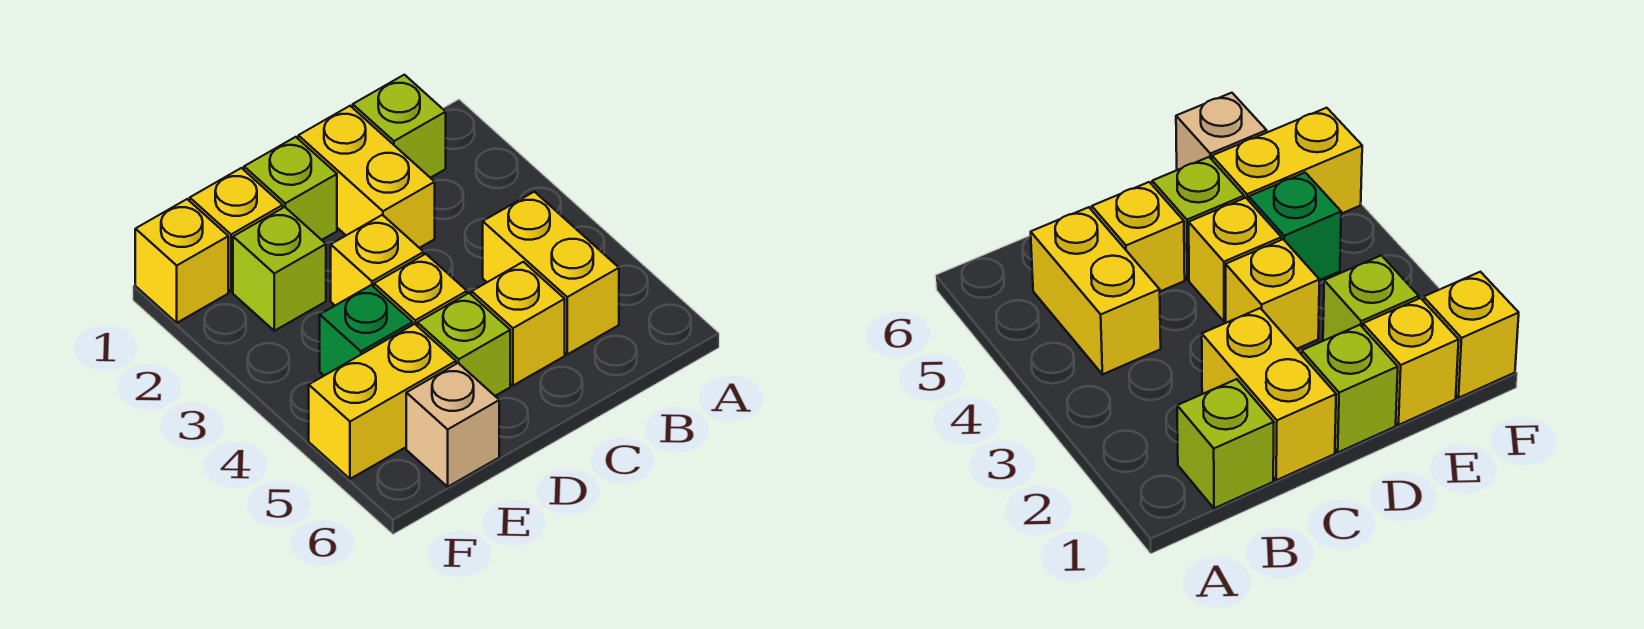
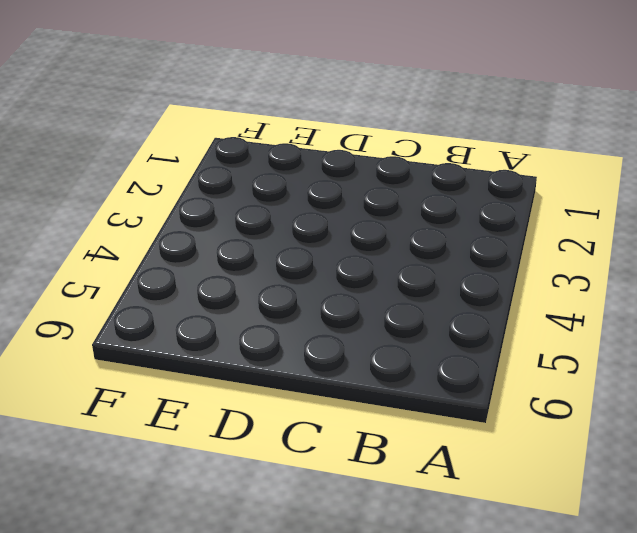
none -> lime 1x1 brick [353,75,446,178]
none -> yellow 1x2 brick [483,192,619,354]
none -> yellow 1x2 brick [298,106,435,248]

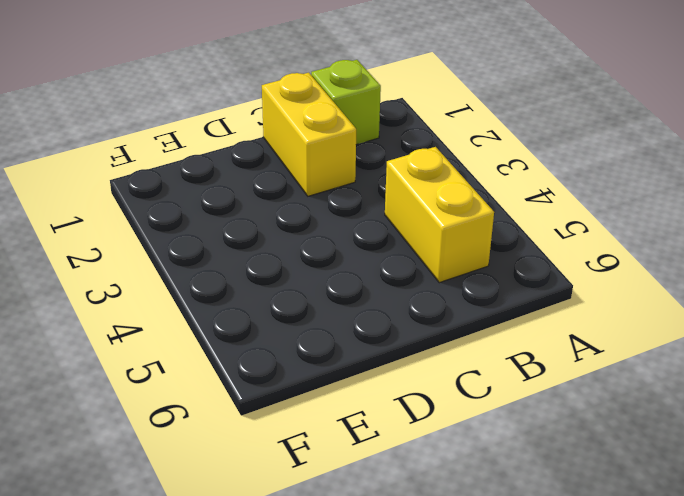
none -> yellow 1x1 brick [472,262,565,386]
none -> lime 1x1 brick [244,137,337,240]
none -> yellow 1x1 brick [331,215,424,305]

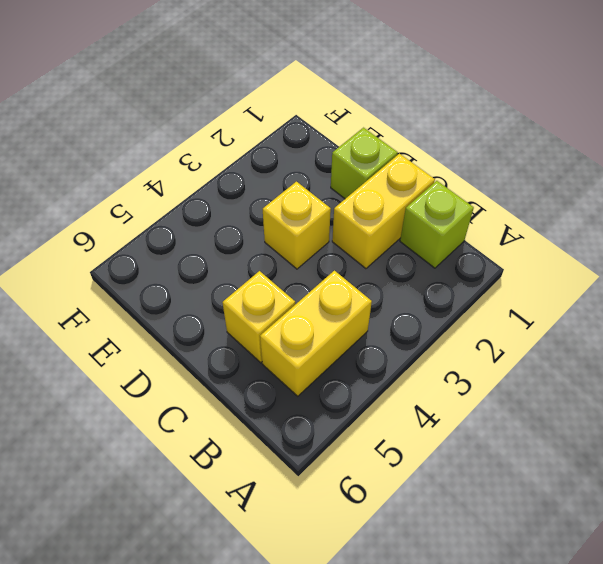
none -> yellow 1x1 brick [374,254,467,325]
none -> lime 1x1 brick [417,293,510,396]
none -> yellow 1x1 brick [190,168,283,292]

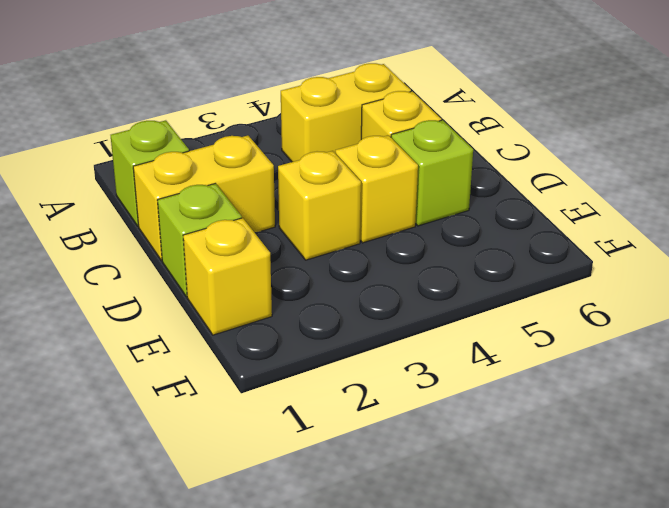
none -> lime 1x1 brick [233,207,326,331]
none -> green 1x1 brick [320,285,413,376]
none -> yellow 1x2 brick [309,324,456,479]

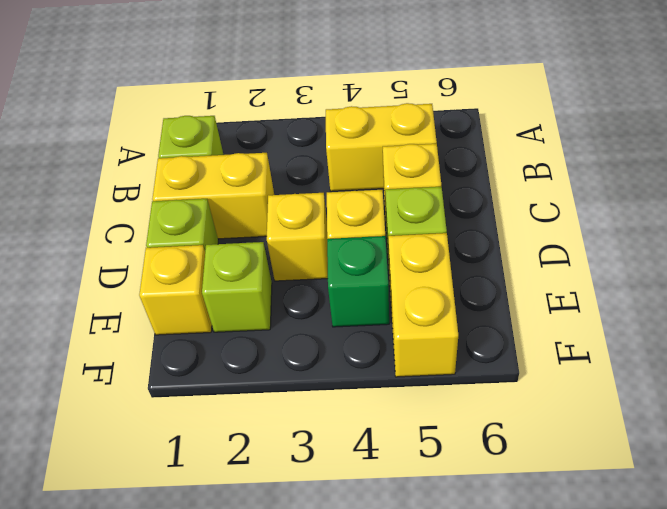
none -> tan 1x1 brick [406,363,499,487]
none -> yellow 1x1 brick [135,199,228,323]

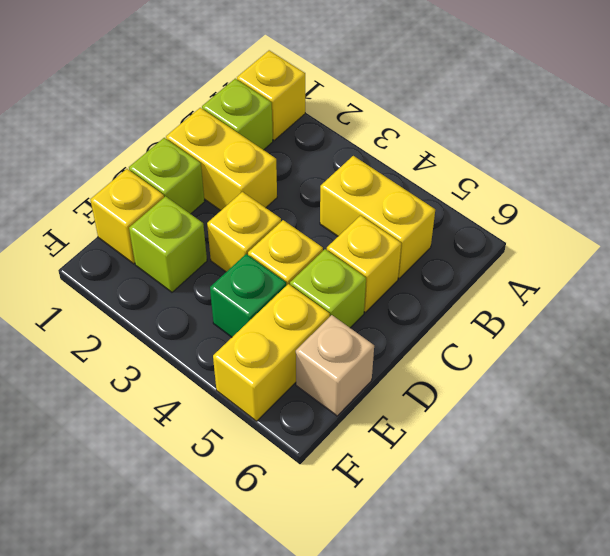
yellow 1x1 brick [237,50,305,140] -> yellow 1x1 brick moved to [135,199,228,323]

